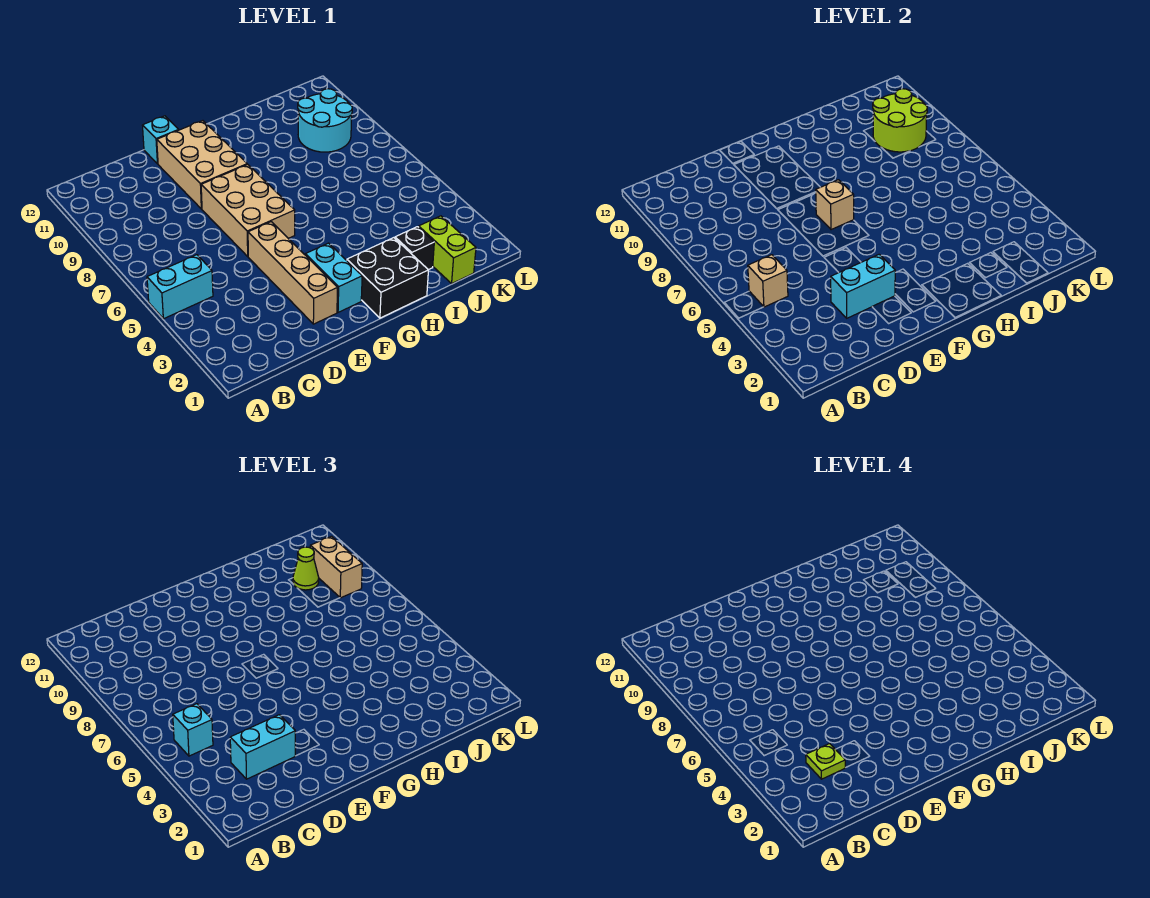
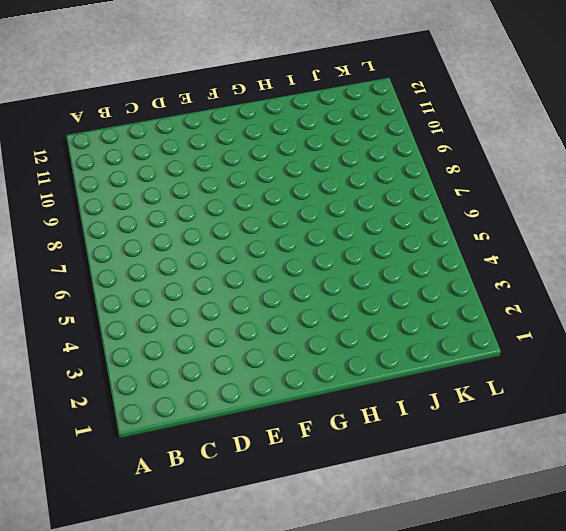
none -> cyan 1x2 brick [147,255,213,319]
none -> tan 1x4 brick [248,222,338,324]
none -> tan 2x3 brick [201,164,295,256]

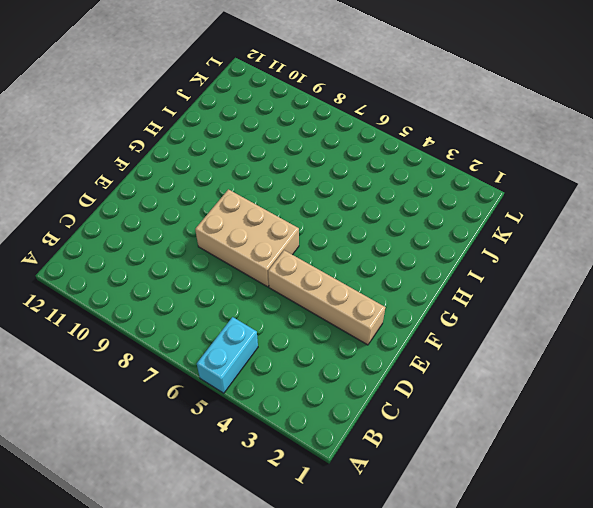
none -> tan 2x3 brick [157,121,247,209]
none -> cyan 1x1 brick [142,116,178,164]
none -> cyan 1x2 brick [305,243,362,312]

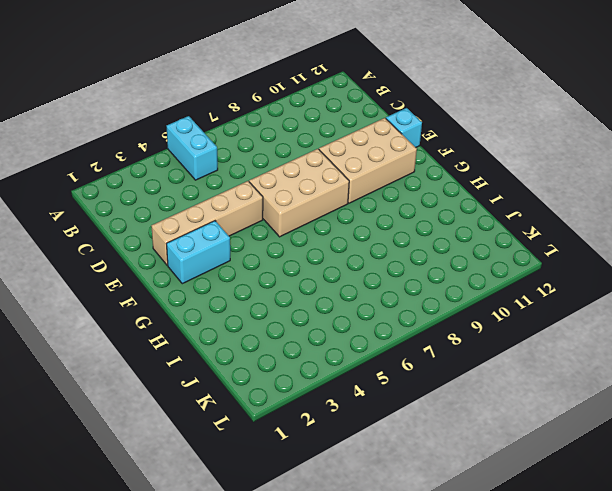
none -> black 2x2 brick [347,238,428,318]
none -> black 1x1 brick [395,227,434,270]
none -> lime 1x2 brick [419,216,476,283]

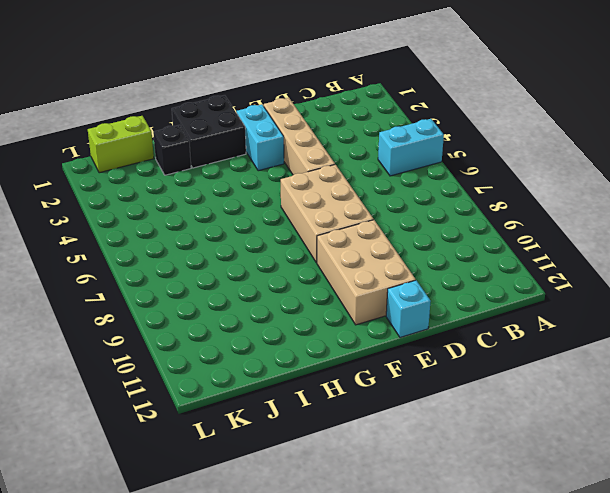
lime 1x2 brick [88,116,154,173] -> lime 1x2 brick turned to [419,216,476,283]
none -> cyan 2x2 round brick [298,89,352,152]
none -> tan 1x1 brick [748,255,788,307]
none -> cyan 1x2 brick [831,255,895,318]

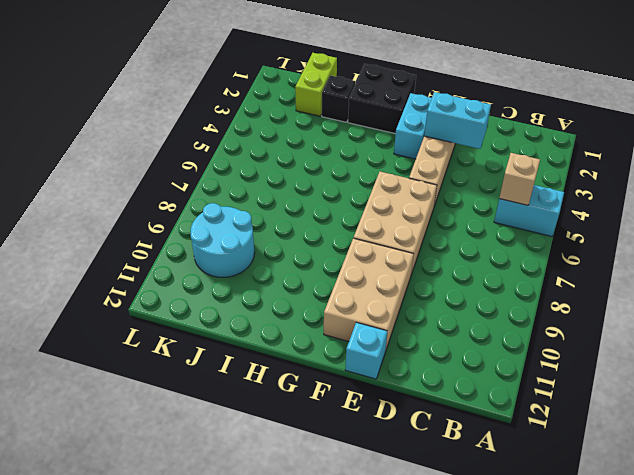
none -> tan 1x1 brick [816,180,854,230]
none -> lime 2x2 round brick [873,89,927,152]
none -> cyan 1x1 brick [173,704,213,756]

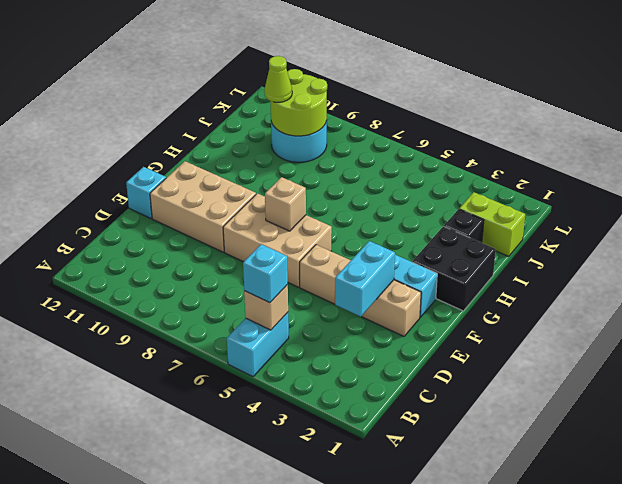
none -> cyan 1x2 brick [230,715,295,779]
none -> tan 1x2 brick [310,536,362,598]
none -> lime 1x1 plate [806,744,845,779]

